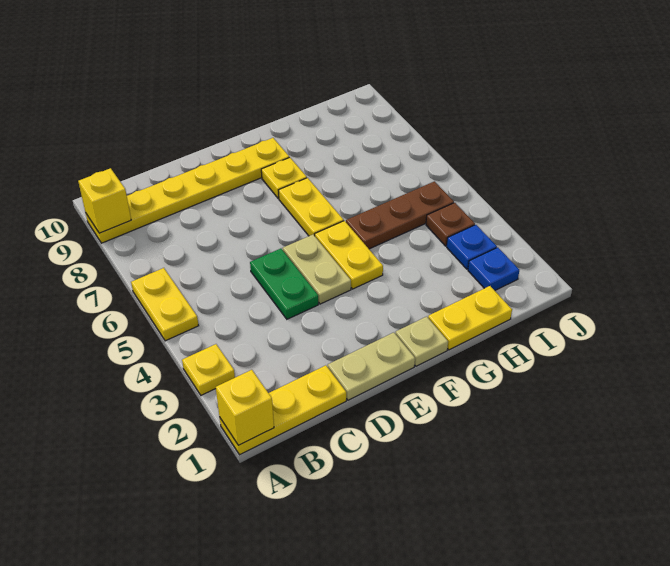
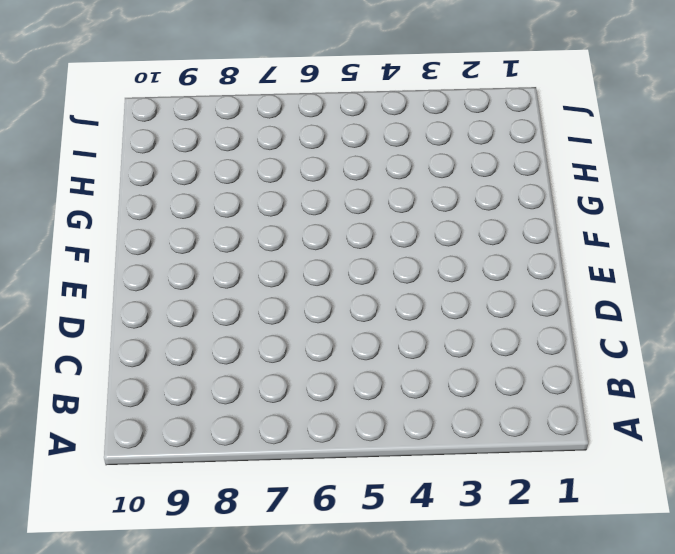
none -> yellow 1x3 plate [220,365,346,455]
none -> yellow 1x1 plate [182,344,235,395]
none -> yellow 1x2 plate [131,268,199,341]

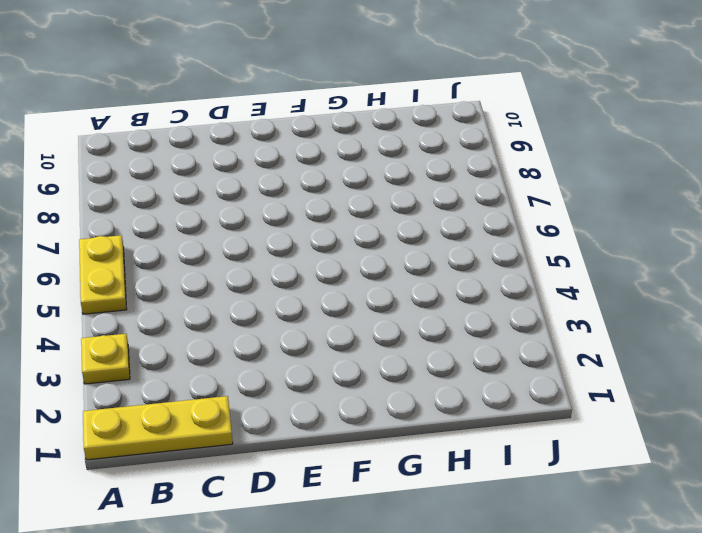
none -> yellow 1x6 plate [86,138,289,243]
none -> tan 1x2 plate [328,333,415,400]
none -> green 1x2 plate [250,249,318,319]

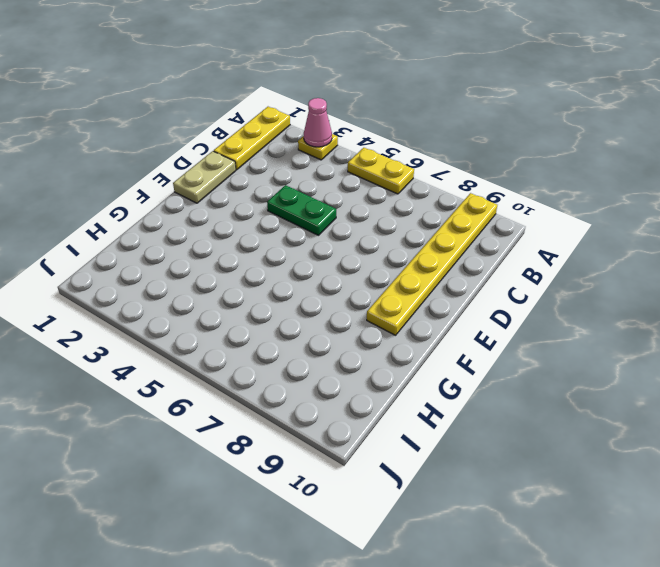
pink 1x1 cone [304,98,332,147] -> none
none -> tan 1x2 plate [283,235,351,304]
none -> tan 1x1 plate [395,317,448,366]
none -> yellow 1x2 plate [315,221,383,289]

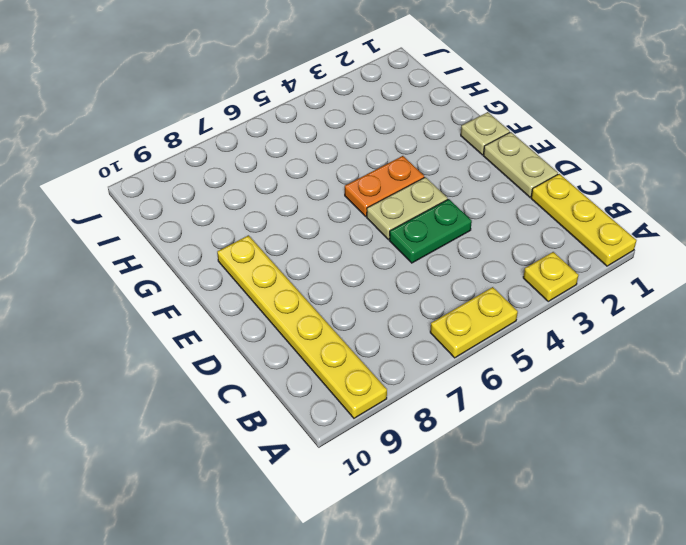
orange 1x2 plate [345,156,424,216] -> yellow 1x2 plate [315,221,383,289]
none -> yellow 1x2 plate [279,178,344,236]
none -> yellow 1x1 plate [261,157,307,199]
none -> yellow 1x2 plate [428,286,512,350]

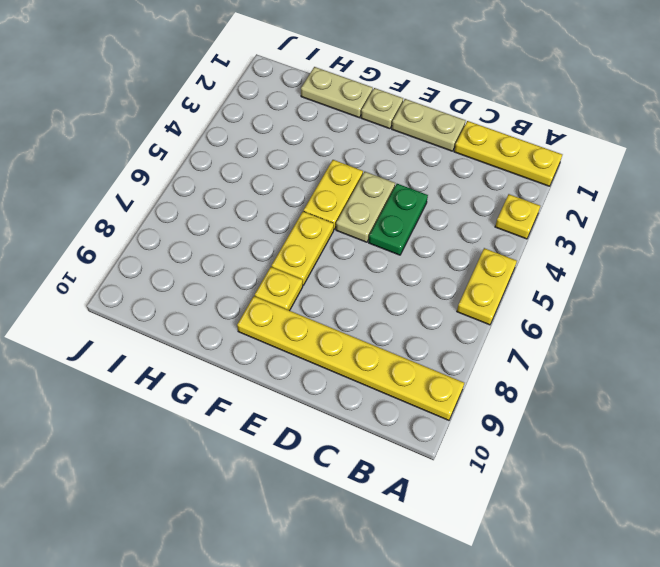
tan 1x2 plate [301,67,373,118] -> yellow 1x2 plate [428,286,512,350]
none -> brown 1x3 plate [346,181,454,249]
none -> blue 1x1 plate [468,247,519,290]
none -> blue 1x1 plate [447,225,497,269]

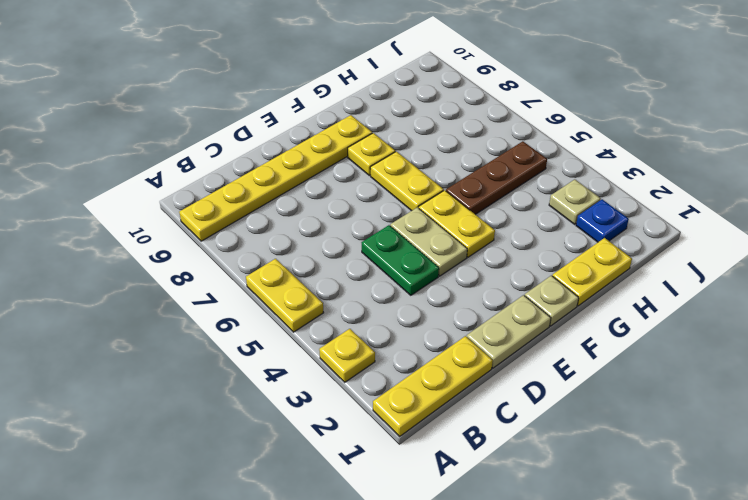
tan 1x1 plate [549,179,601,224] -> blue 1x1 plate [447,225,497,269]
none -> brown 1x1 plate [426,203,475,246]
none -> yellow 1x1 brick [216,370,274,445]
none -> yellow 1x1 brick [78,168,131,233]

